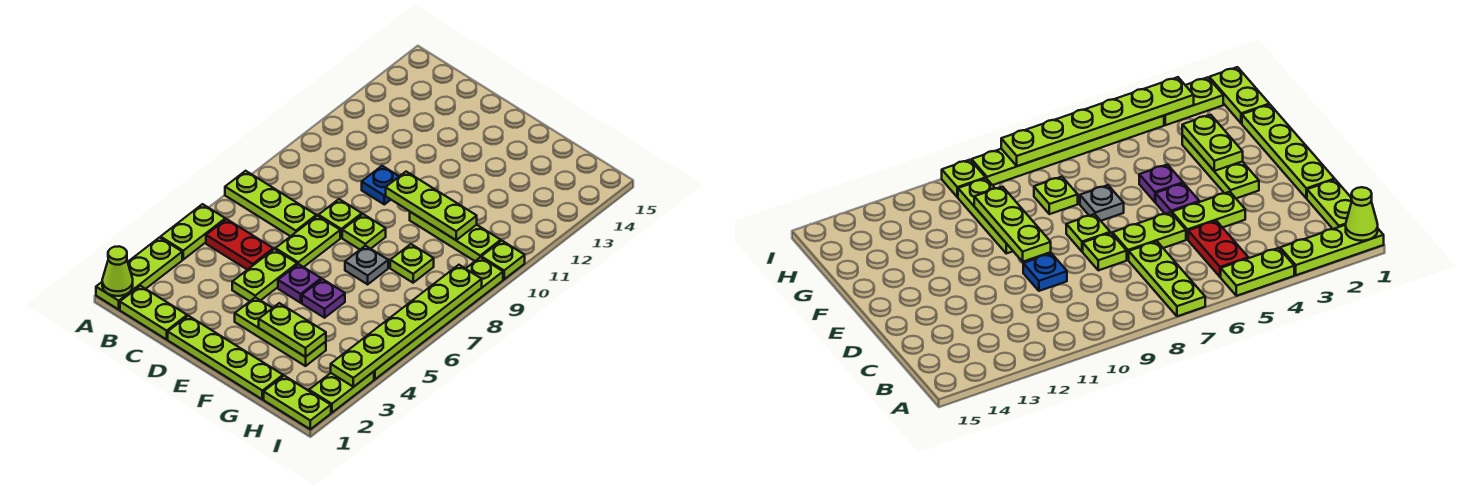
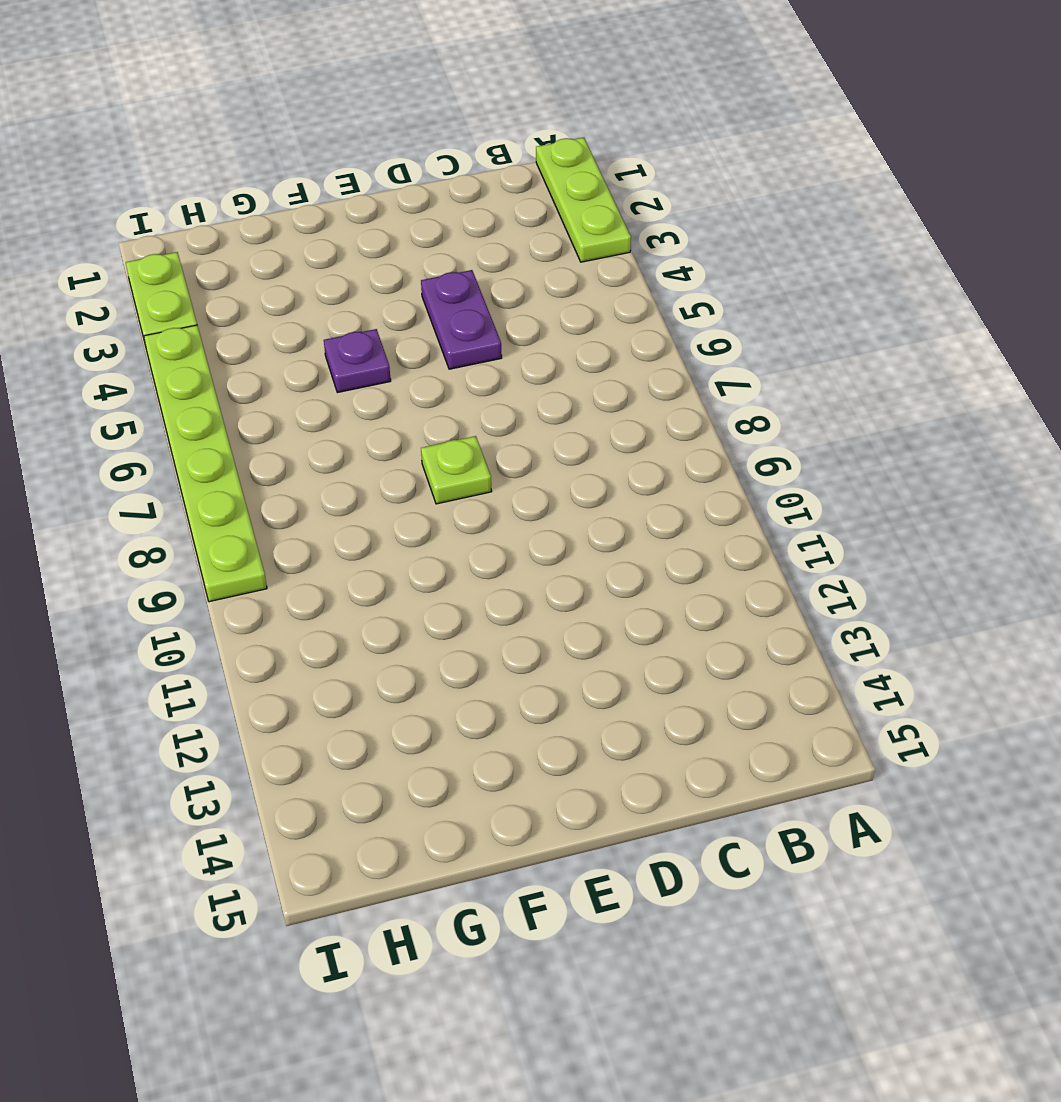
purple 1x2 plate [421,270,502,369] -> lime 1x2 plate [232,249,297,301]
none -> lime 1x2 plate [161,204,225,259]
none -> lime 1x3 plate [225,171,316,236]
none -> lime 1x2 plate [120,286,187,339]

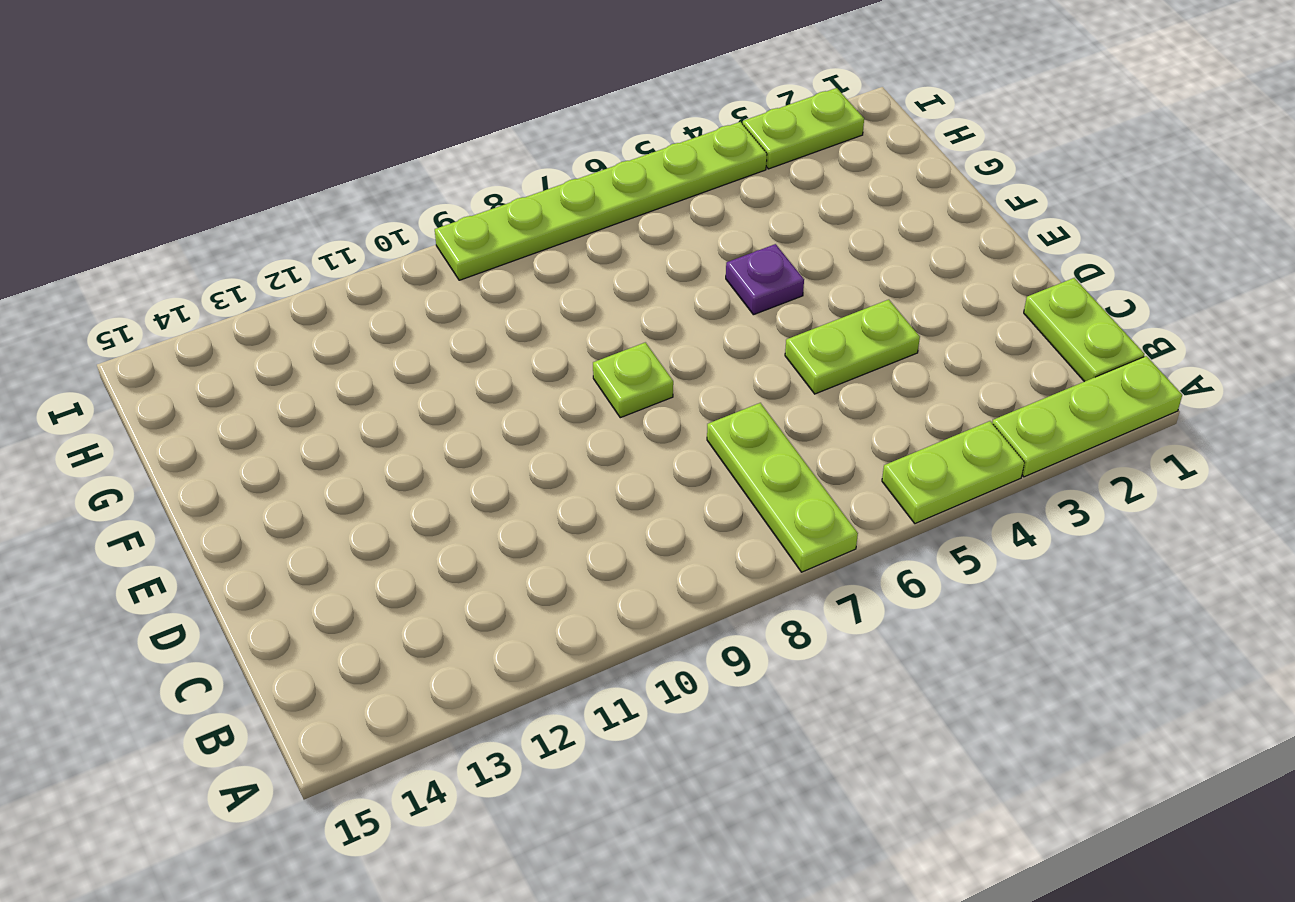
none -> red 1x2 plate [206,219,273,270]
none -> lime 1x4 plate [168,316,283,399]
none -> lime 1x2 plate [275,216,340,267]

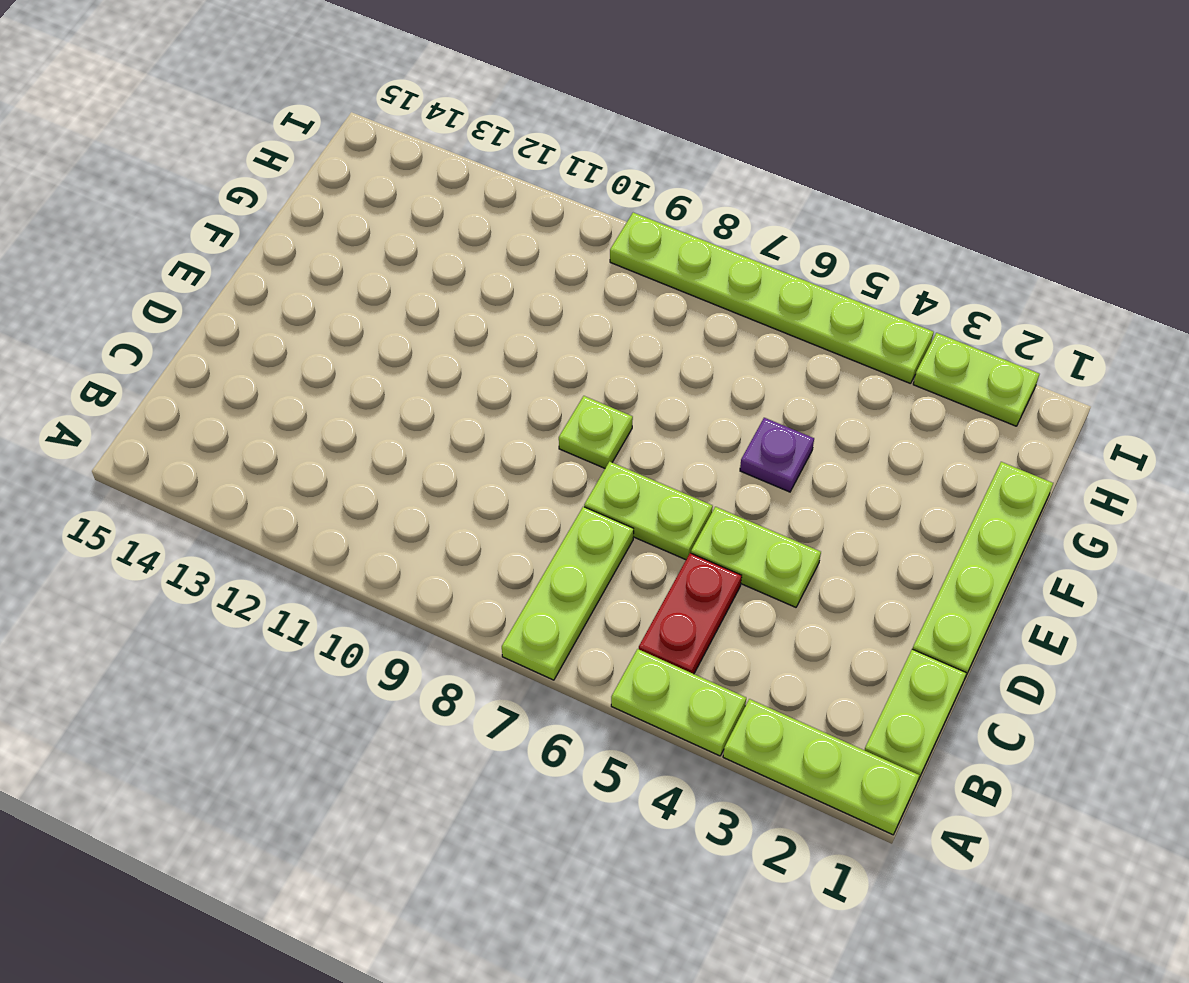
none -> lime 1x1 plate [319,199,362,238]
none -> blue 1x1 plate [362,166,399,204]
none -> lime 1x3 plate [235,297,326,366]

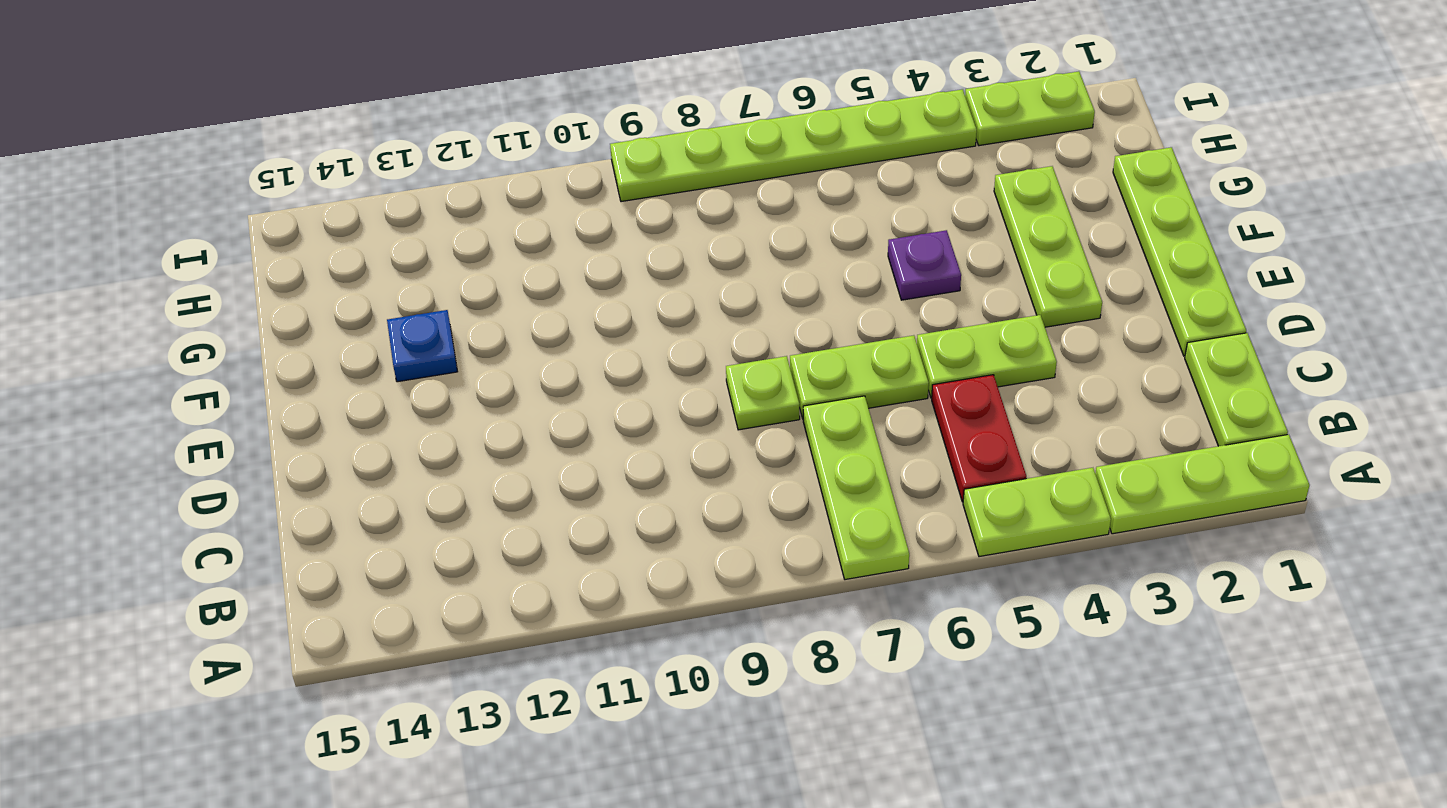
blue 1x1 plate [387,310,458,382] -> blue 1x1 plate moved to [362,166,399,204]
none -> purple 1x1 plate [278,264,321,303]
none -> lime 1x1 plate [342,214,386,249]
none -> grey 1x1 plate [345,246,388,284]

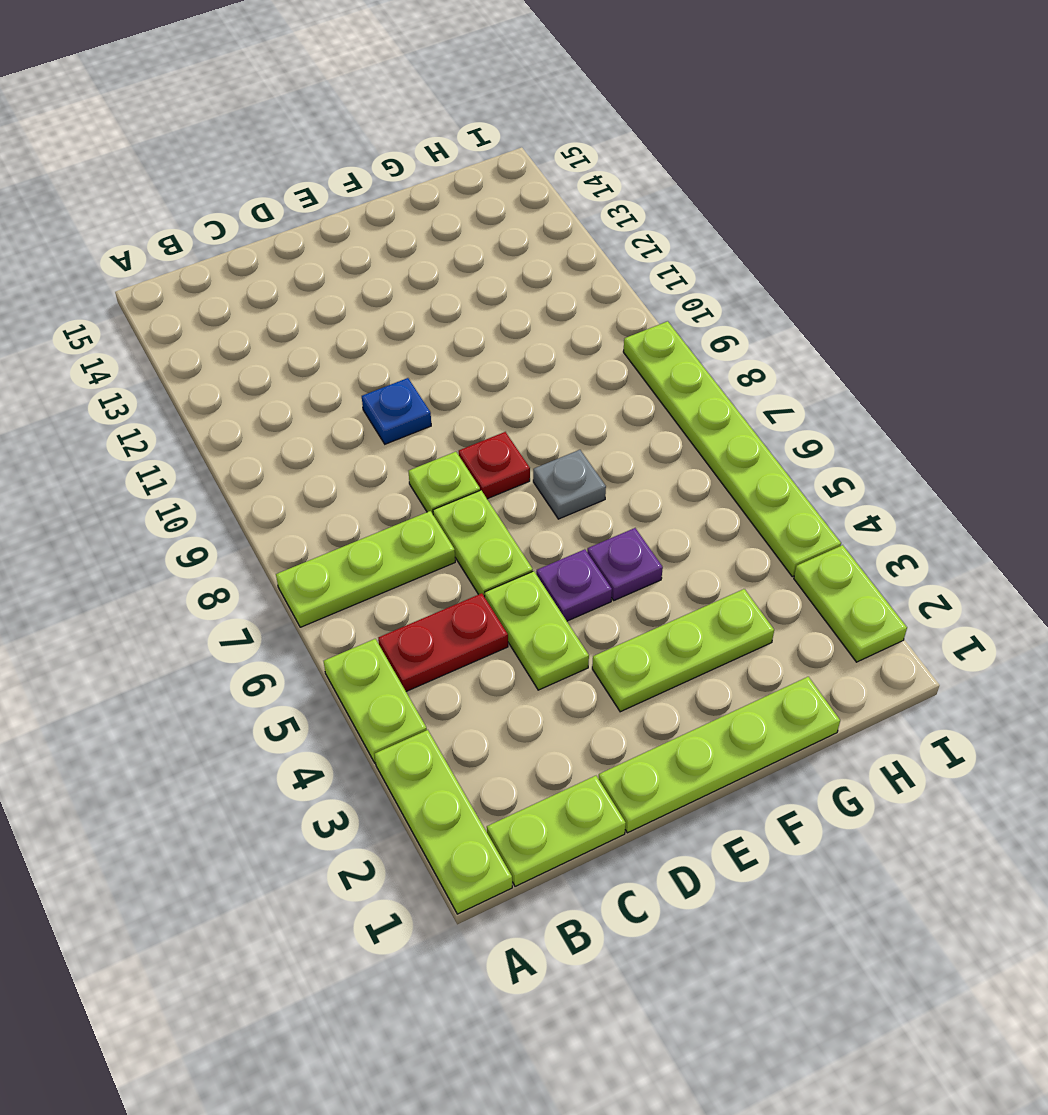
red 1x1 plate [459,432,530,499] -> lime 1x1 plate [342,214,386,249]
none -> lime 1x3 plate [410,212,501,261]
none -> lime 1x1 plate [390,244,434,283]
none -> lime 1x2 plate [264,376,331,429]

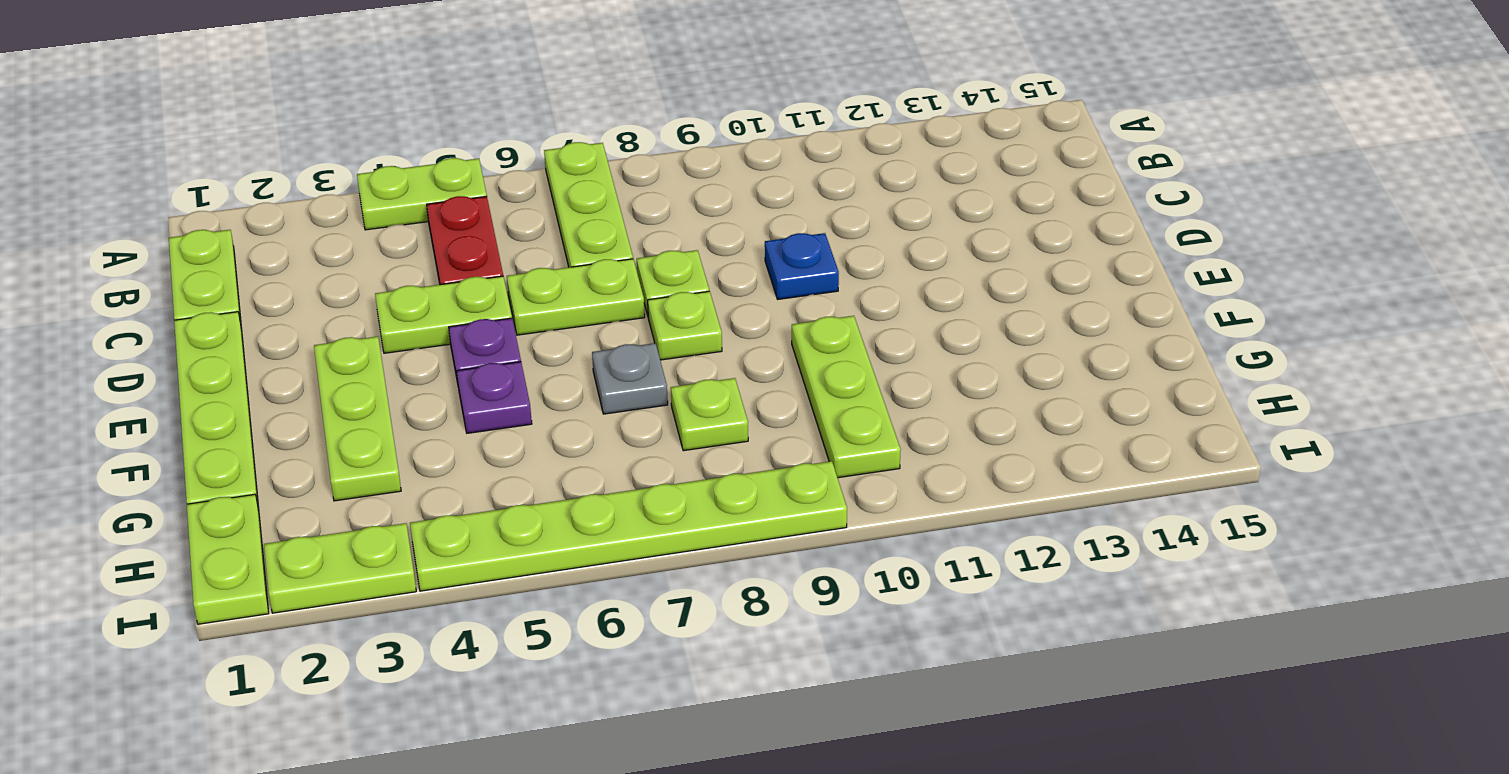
none -> lime 1x3 plate [96,238,182,309]
none -> lime 1x1 plate [481,241,525,279]
none -> lime 1x1 cone [102,246,133,296]

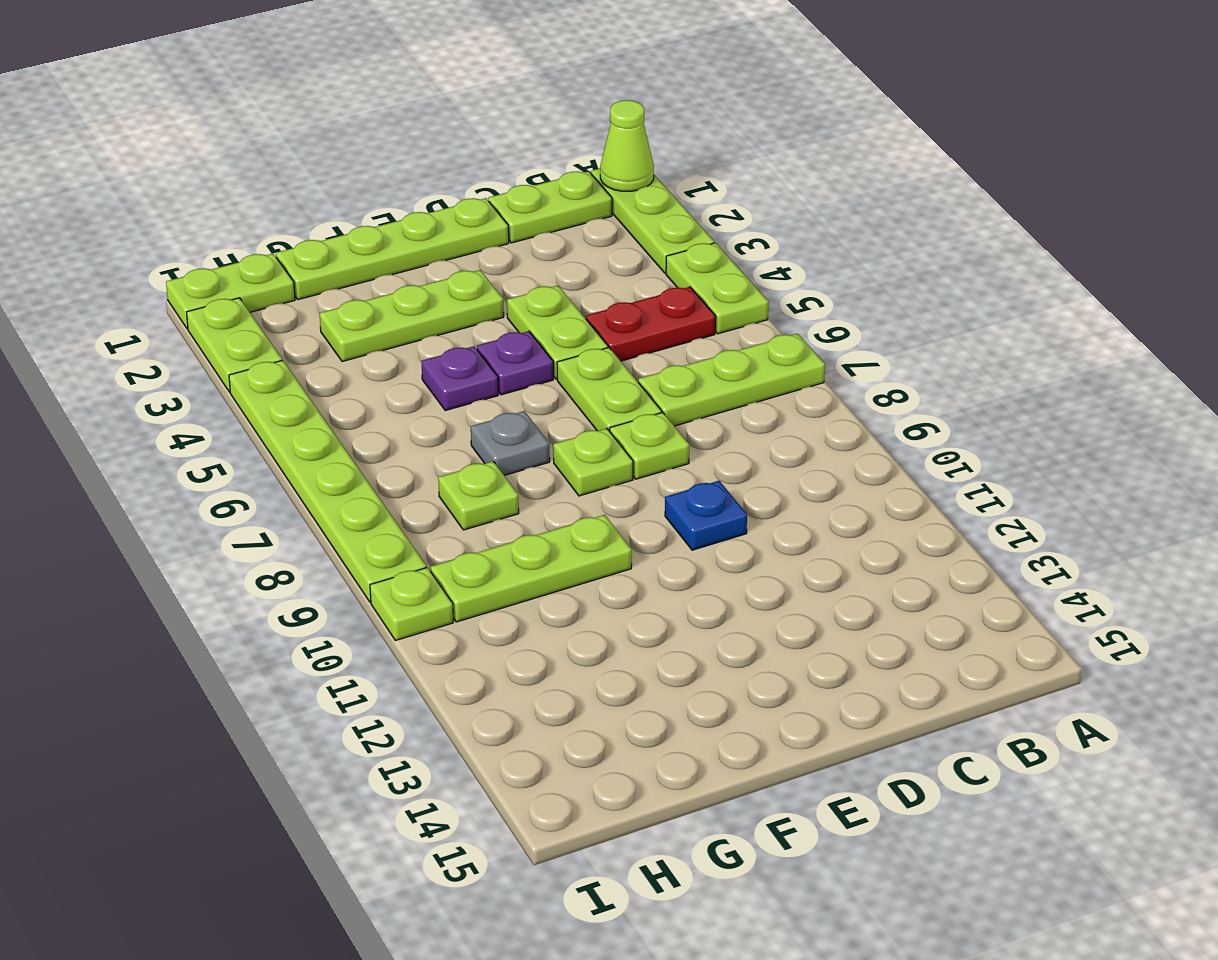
none -> lime 1x3 plate [386,172,477,240]
none -> lime 1x2 plate [259,303,326,357]
none -> lime 1x6 plate [331,265,482,387]

